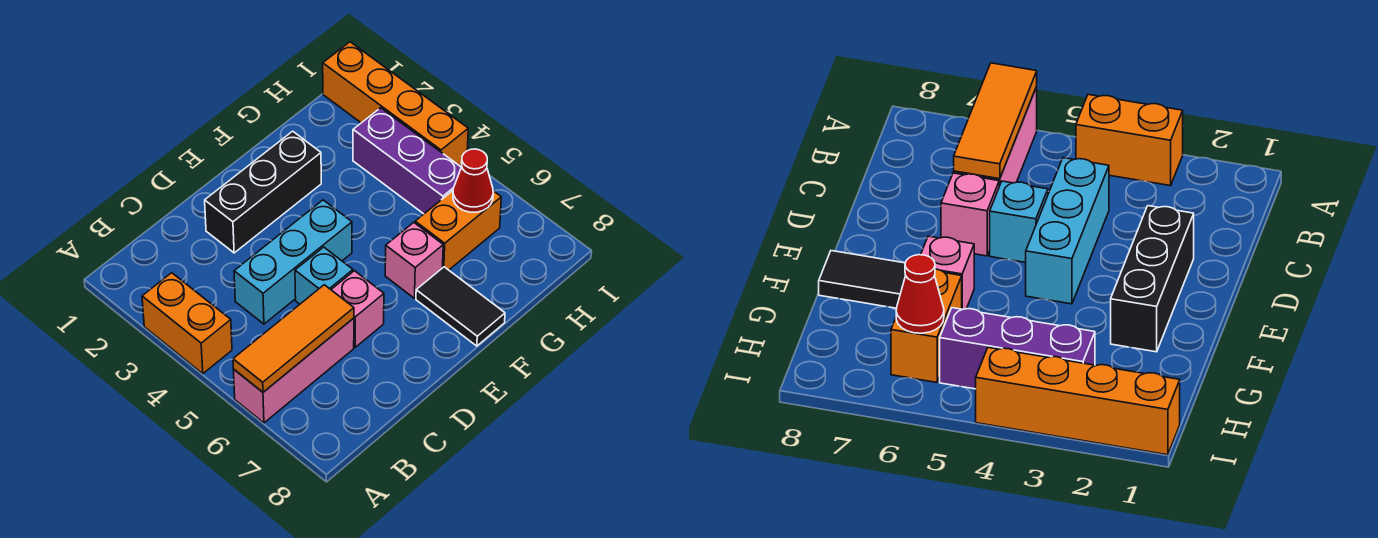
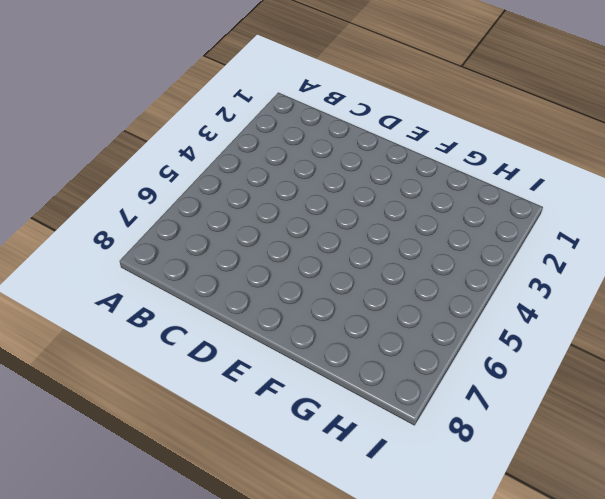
none -> orange 1x2 brick [142,273,232,374]
none -> pink 1x3 brick [233,318,354,423]
none -> cyan 1x3 brick [234,200,352,324]

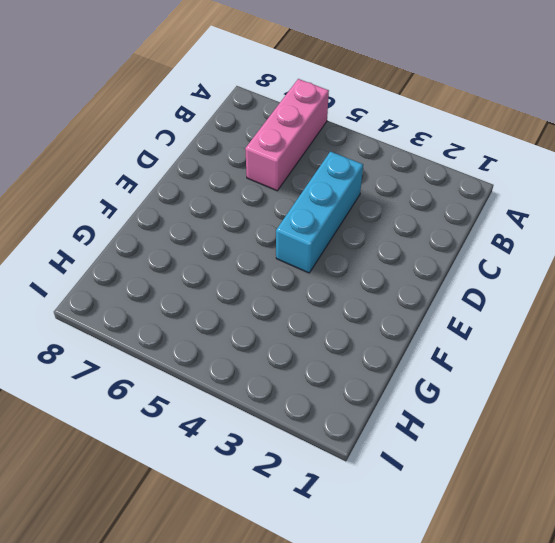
none -> orange 1x2 brick [142,273,232,374]
none -> black 1x3 brick [205,131,321,253]
none -> cyan 1x1 brick [295,247,353,304]

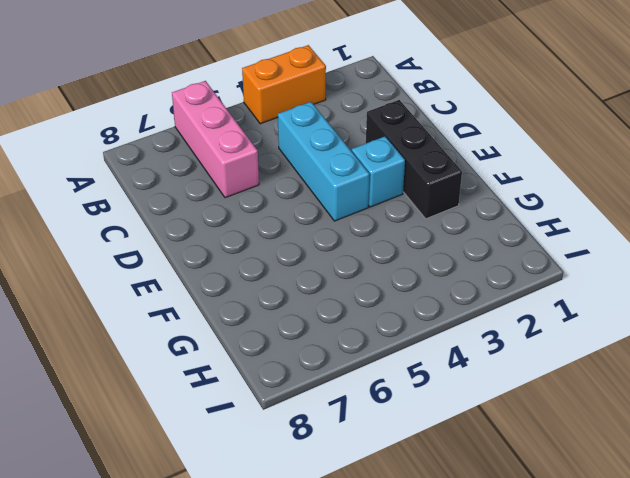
cyan 1x1 brick [352,136,405,207] -> cyan 1x1 brick moved to [295,247,353,304]
none -> pink 1x1 brick [331,271,384,347]
none -> pink 1x1 brick [385,223,443,298]
none -> black 1x2 tile [416,267,505,346]

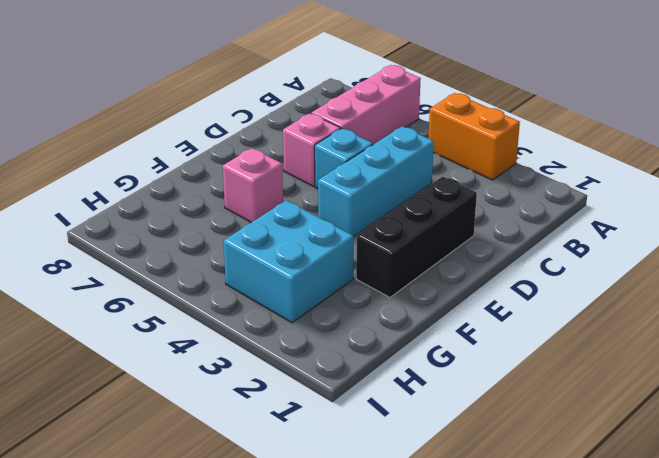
cyan 2x2 brick [224,200,354,323] -> purple 1x3 brick [353,108,461,214]
none -> black 1x2 tile [416,267,505,346]
none -> orange 1x2 brick [415,191,501,270]
none -> orange 1x4 brick [323,42,468,166]

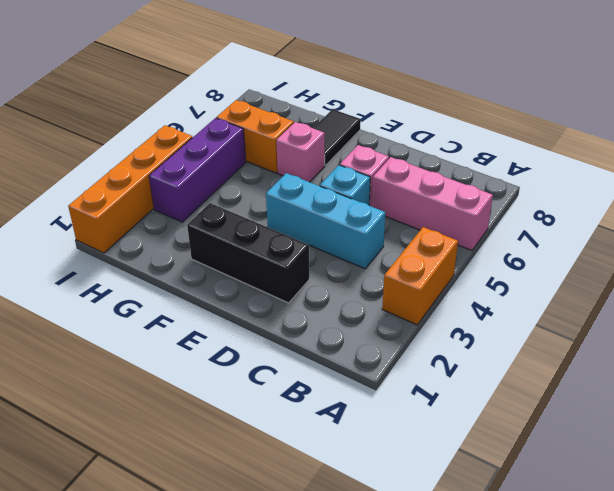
none -> orange 1x3 tile [233,285,354,392]
none -> red 1x1 cone [453,149,493,212]

